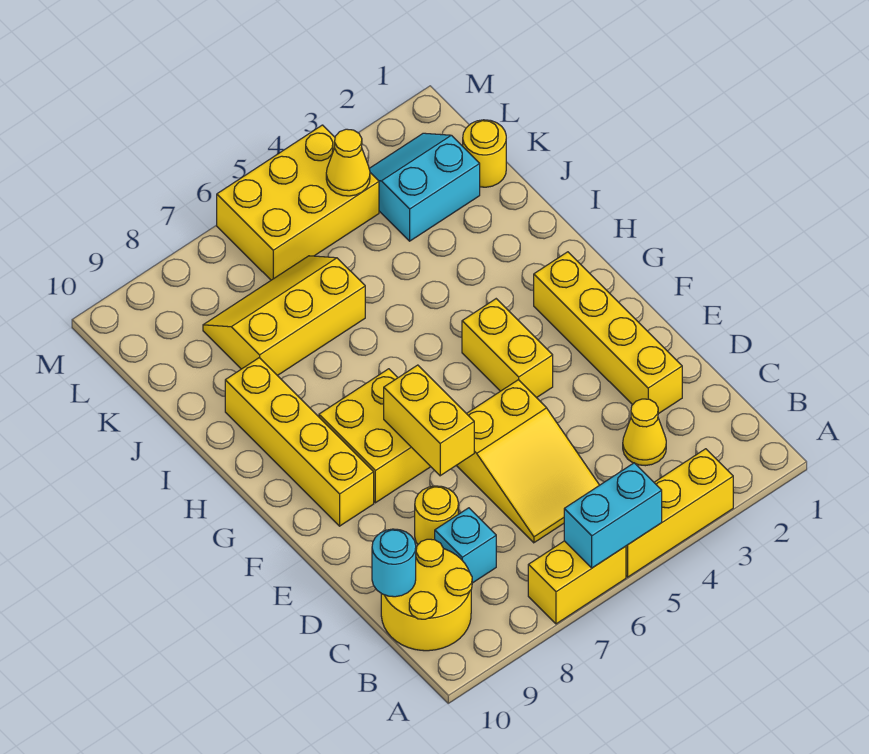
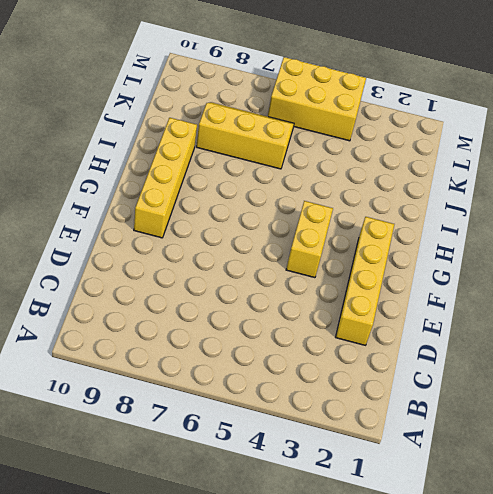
none -> yellow 1x3 brick [626,449,733,577]
none -> yellow 1x2 brick [528,541,626,624]
none -> yellow 2x2 round brick [381,539,472,651]

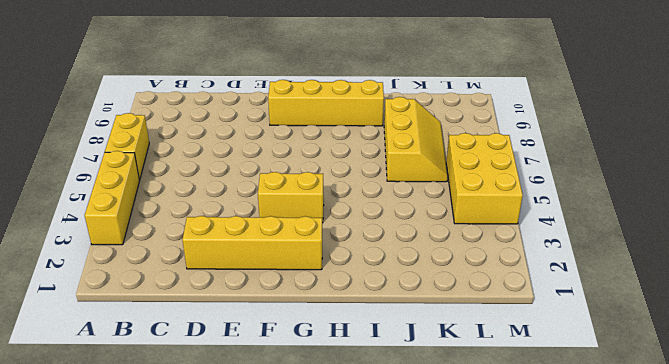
none -> yellow 2x2 round brick [381,539,472,651]
none -> yellow 1x1 cone [623,399,666,466]
none -> yellow 2x3 slope [456,380,599,543]

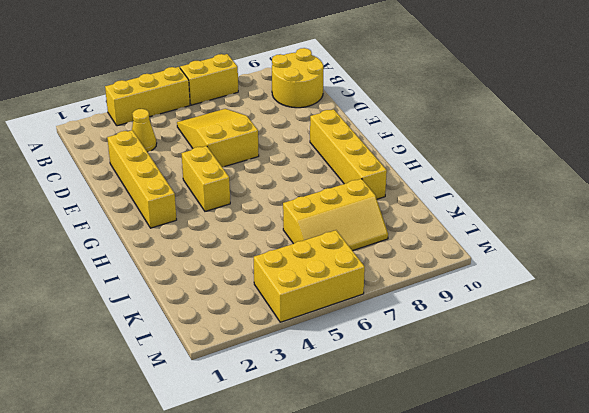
none -> cyan 1x1 brick [435,508,496,583]
none -> yellow 1x1 round brick [415,486,458,544]
none -> yellow 2x2 brick [319,369,431,503]

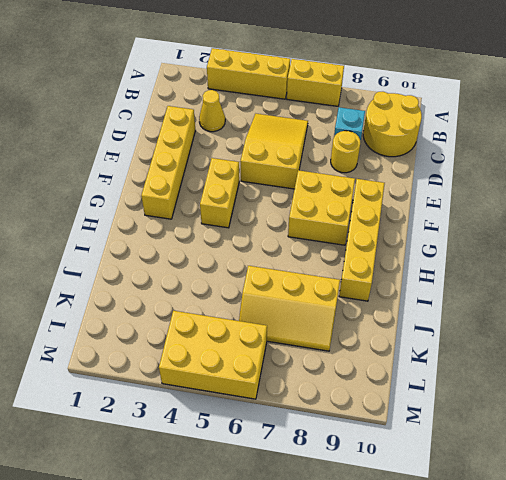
none -> yellow 1x1 round brick [463,120,506,187]
none -> cyan 2x2 slope [369,133,480,241]
none -> cyan 1x2 brick [564,463,662,568]

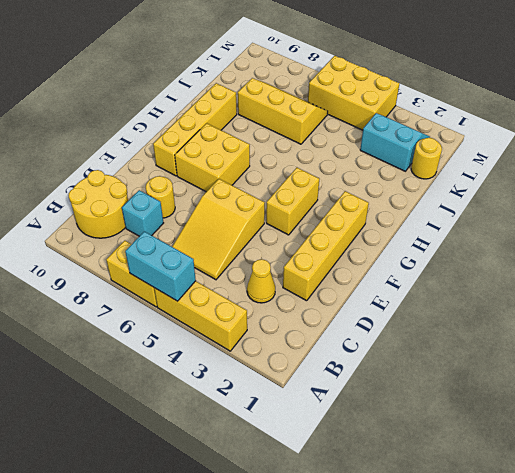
none -> cyan 1x1 round brick [372,529,416,597]
none -> yellow 1x2 brick [384,365,474,476]
none -> yellow 1x1 cone [326,129,370,196]

